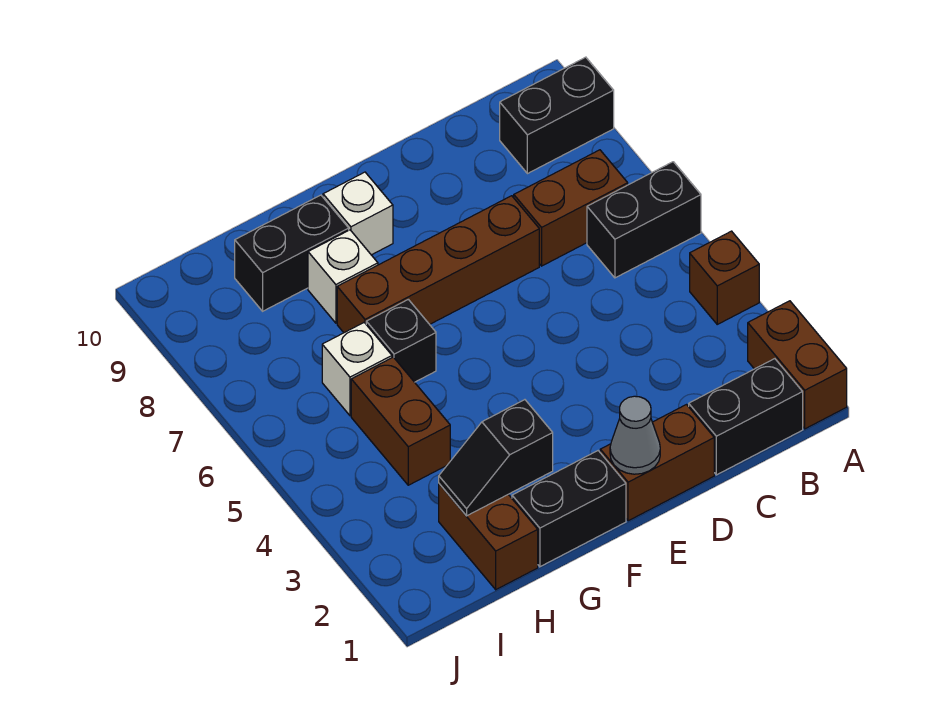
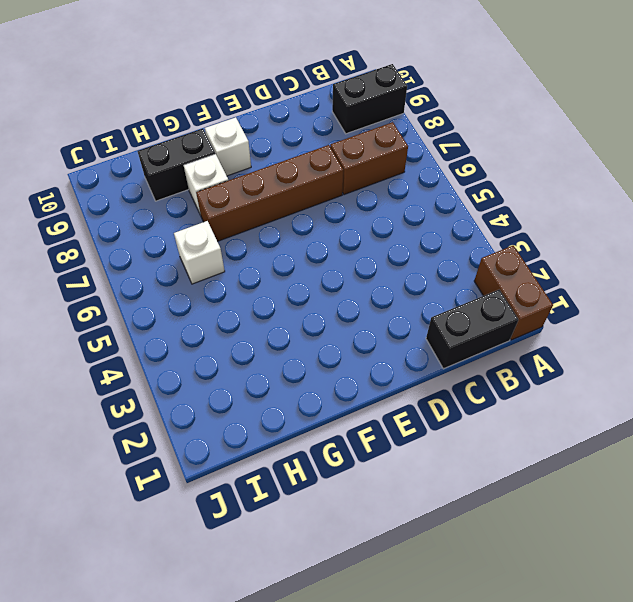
none -> brown 1x1 brick [690,231,759,324]
none -> black 1x2 brick [587,162,701,278]
none -> brown 1x2 brick [600,405,714,521]

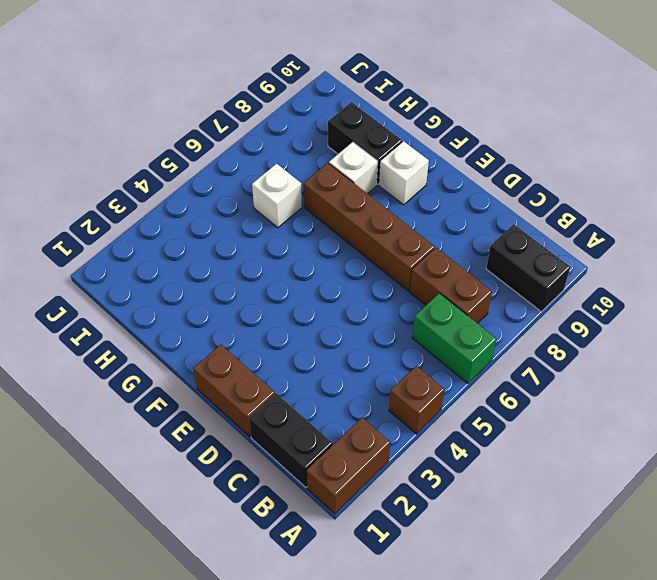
green 1x2 brick [412,293,496,383] -> black 1x2 brick [587,162,701,278]
none -> black 1x2 brick [512,451,626,567]
none -> black 1x1 brick [366,299,436,382]
none -> brown 1x2 brick [439,484,538,590]

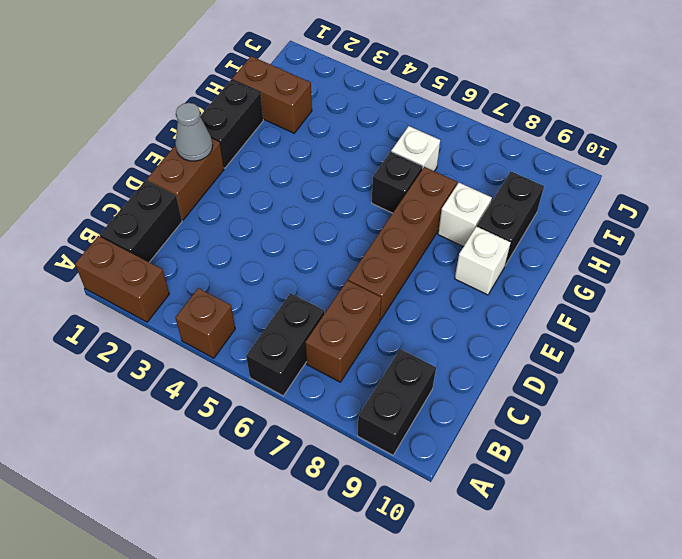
none -> brown 1x2 brick [351,357,450,485]
none -> black 1x2 slope [439,400,553,516]

